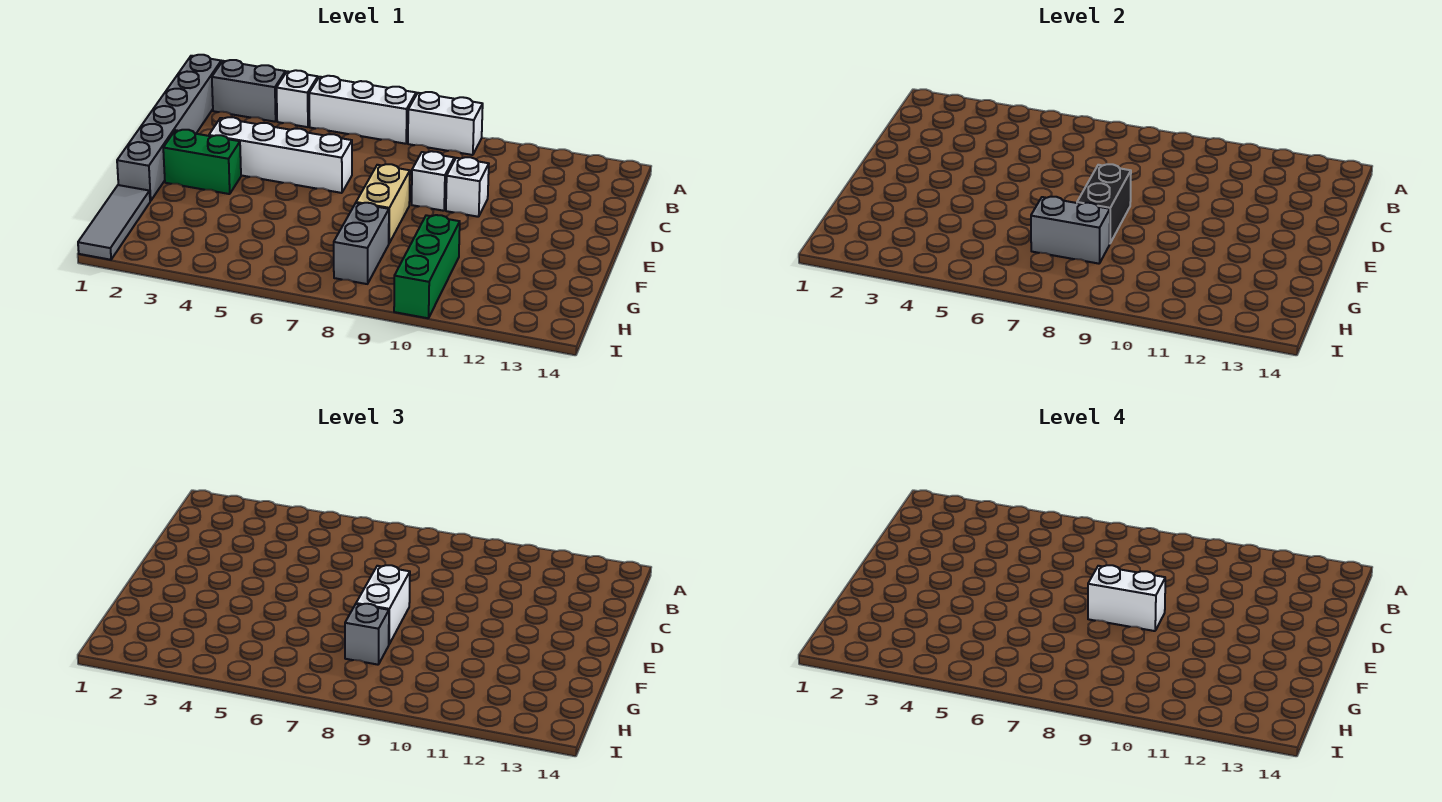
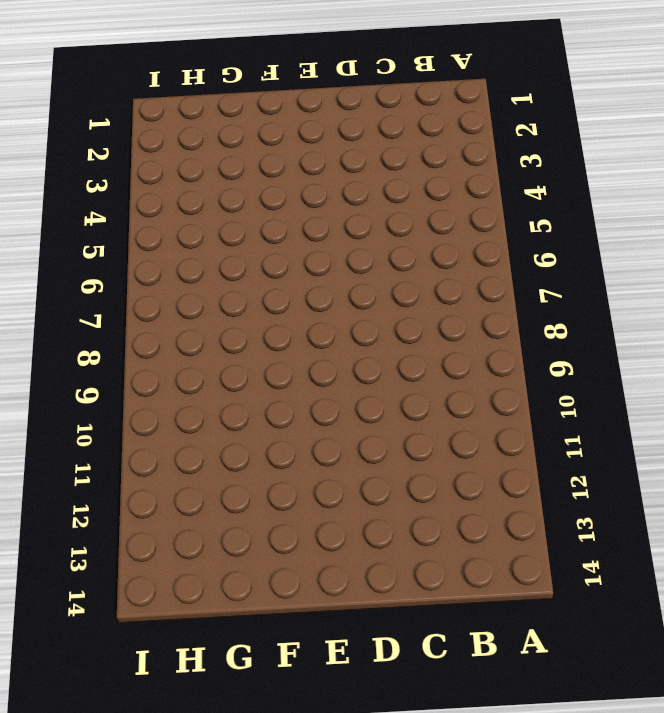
none -> grey 1x6 brick [117,55,221,201]
none -> grey 1x2 brick [212,60,285,122]
none -> white 1x1 brick [277,70,318,127]

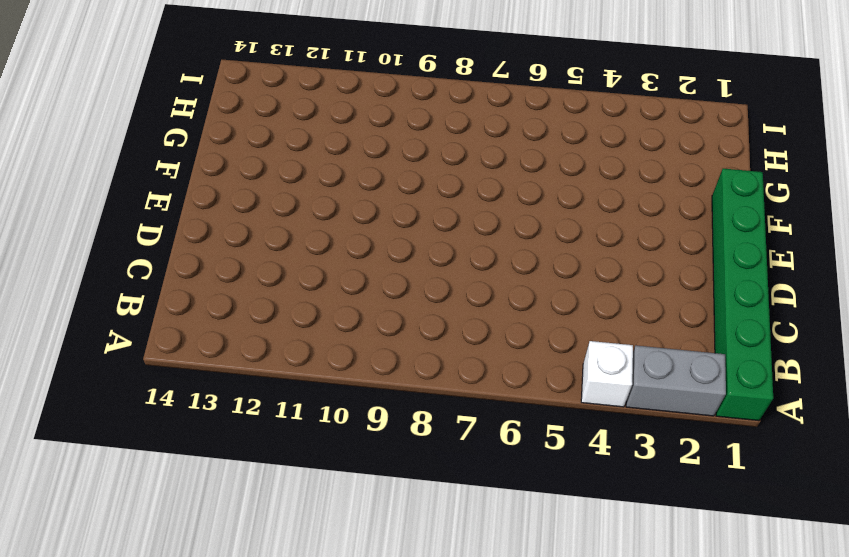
green 1x6 brick [712,168,773,421] -> grey 1x6 brick [117,55,221,201]
none -> white 1x3 brick [309,76,416,144]
none -> white 1x2 brick [408,92,483,155]
none -> white 1x4 brick [209,117,352,193]

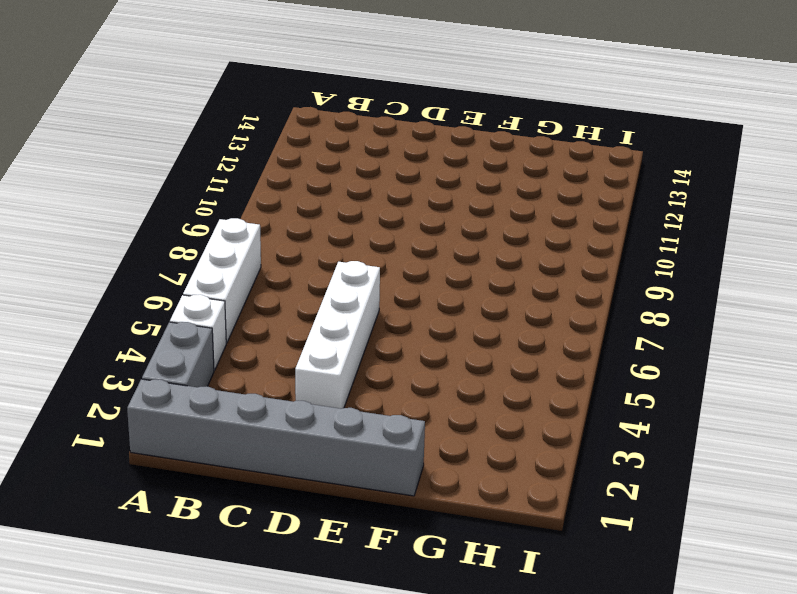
none -> white 1x2 brick [408,92,483,155]
none -> white 1x1 brick [412,151,454,211]
none -> white 1x1 brick [446,157,489,217]

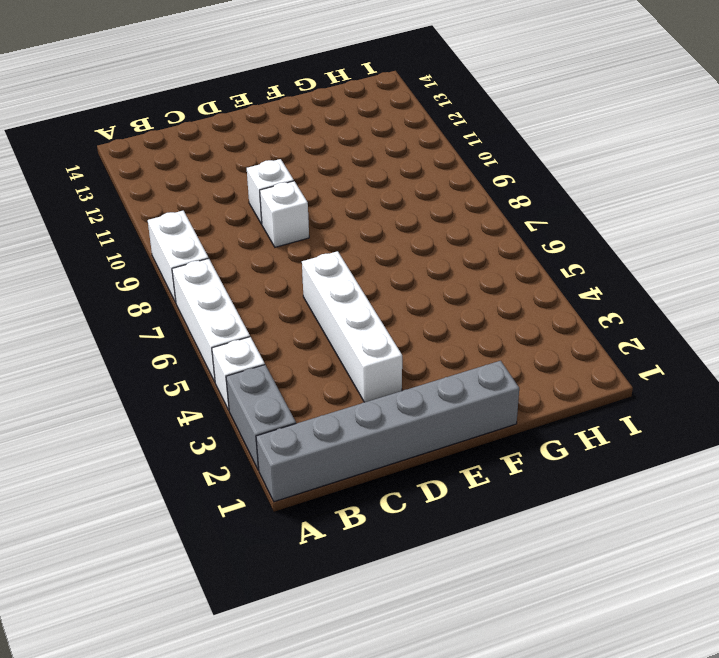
none -> green 1x2 brick [163,130,241,194]
none -> tan 1x2 brick [356,164,410,243]
none -> grey 1x3 tile [78,185,150,260]

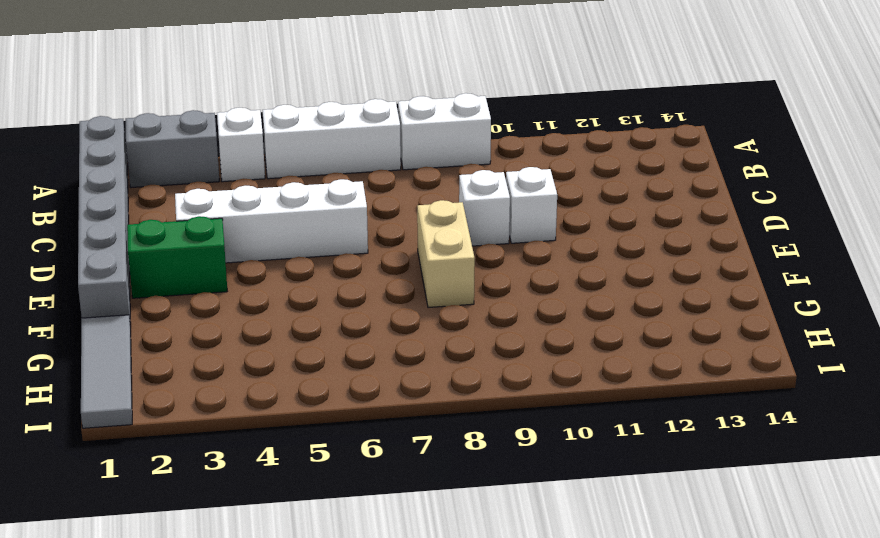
none -> grey 1x2 brick [334,203,389,284]
none -> green 1x3 brick [394,215,460,318]
none -> black 1x2 brick [1077,164,1131,243]

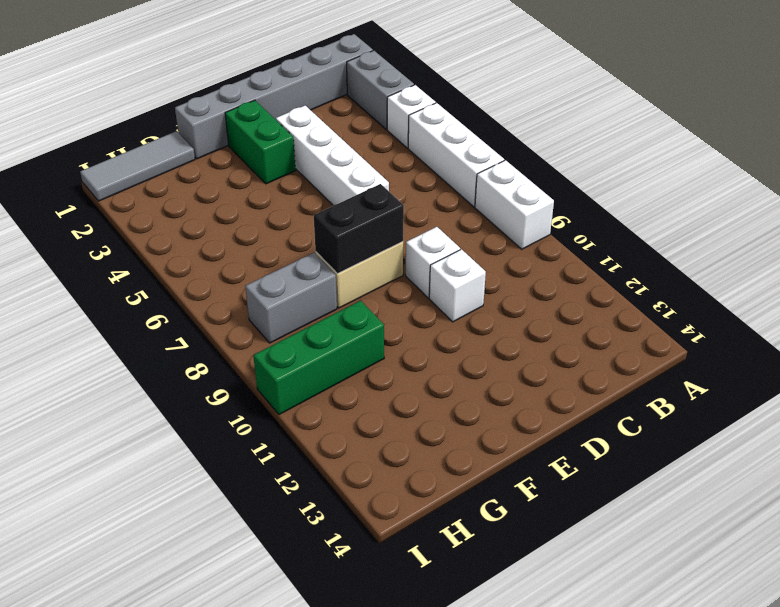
none -> grey 1x2 brick [1031,197,1110,264]
none -> white 1x2 brick [356,565,410,644]
none -> grey 1x1 brick [345,604,389,665]

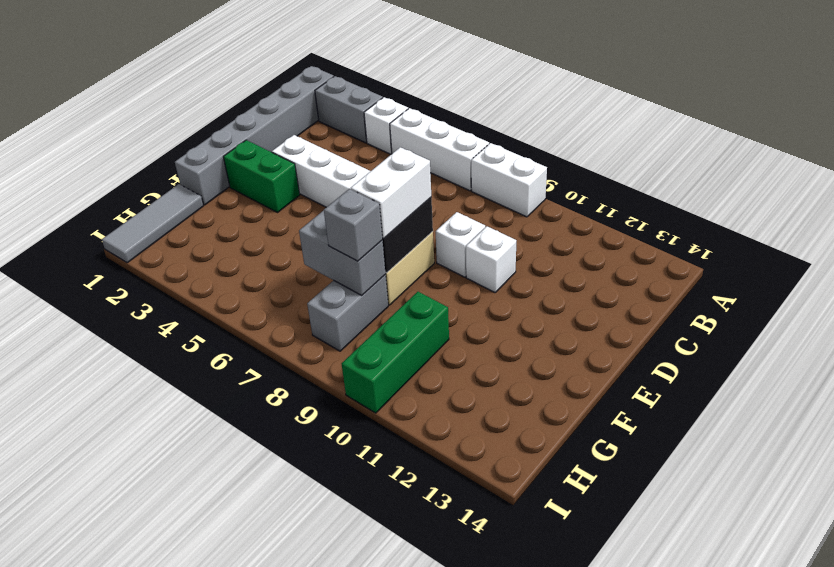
none -> white 1x2 brick [1088,565,1165,631]

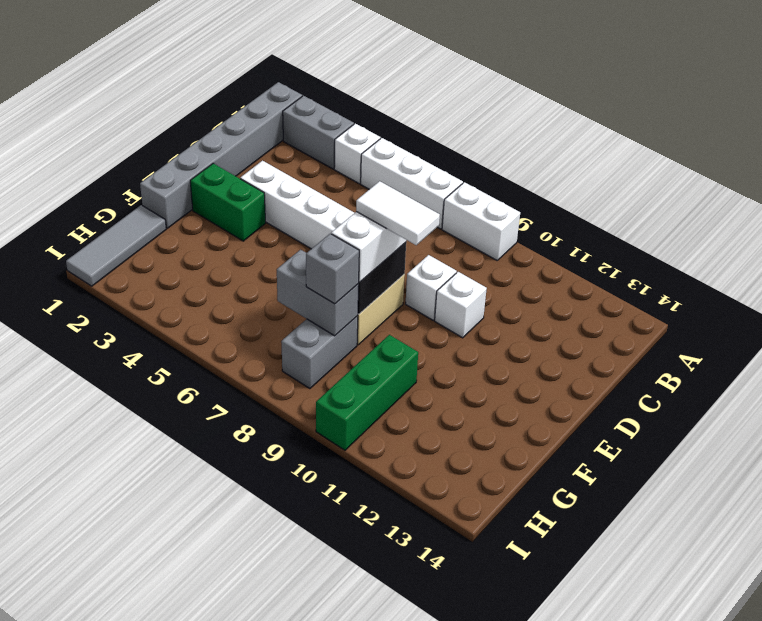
white 1x2 tile [356,181,440,245] -> white 1x2 brick [1088,565,1165,631]

